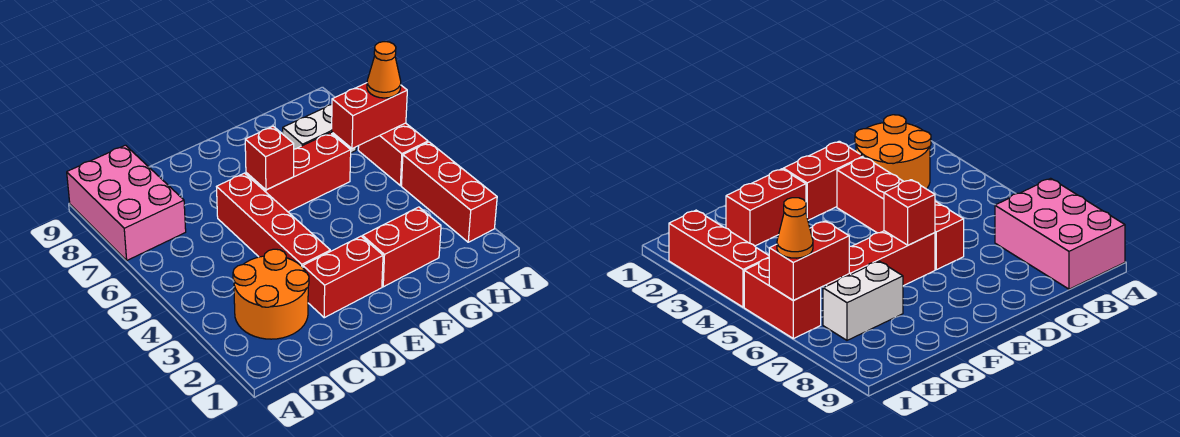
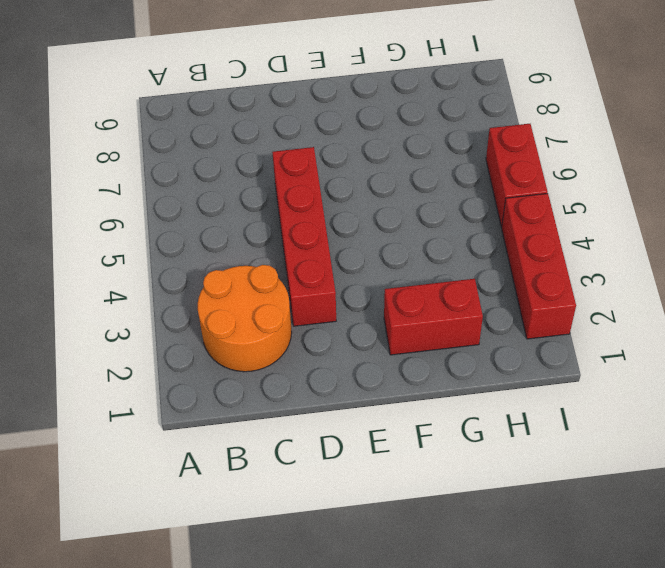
none -> pink 2x3 brick [67,145,186,260]
none -> red 1x2 brick [303,236,383,318]
none -> red 1x3 brick [246,133,351,212]

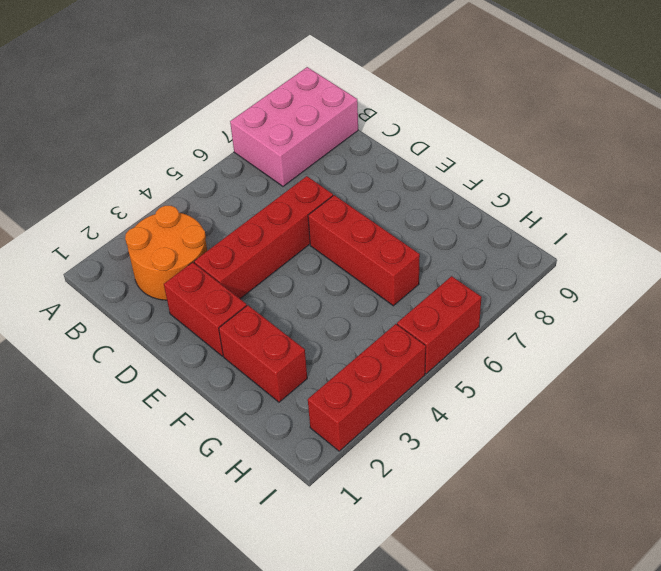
none -> white 1x2 brick [283,105,356,153]
none -> red 1x1 brick [245,126,294,190]
none -> red 1x2 brick [332,83,407,149]

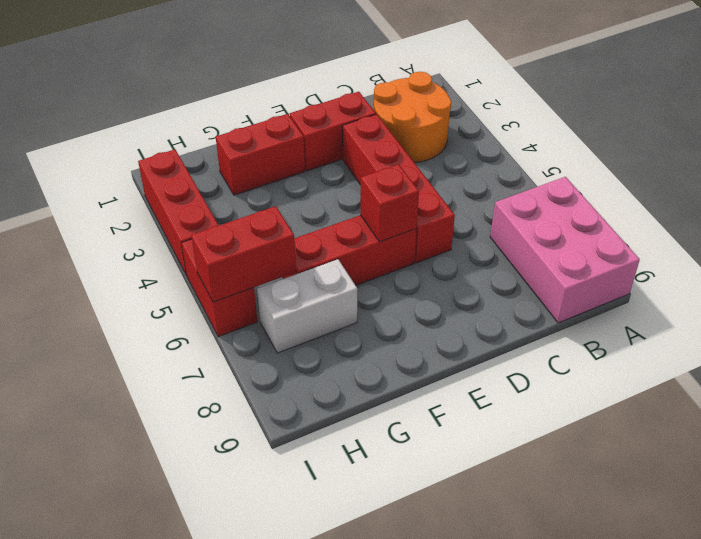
none -> orange 1x1 cone [367,42,401,98]

